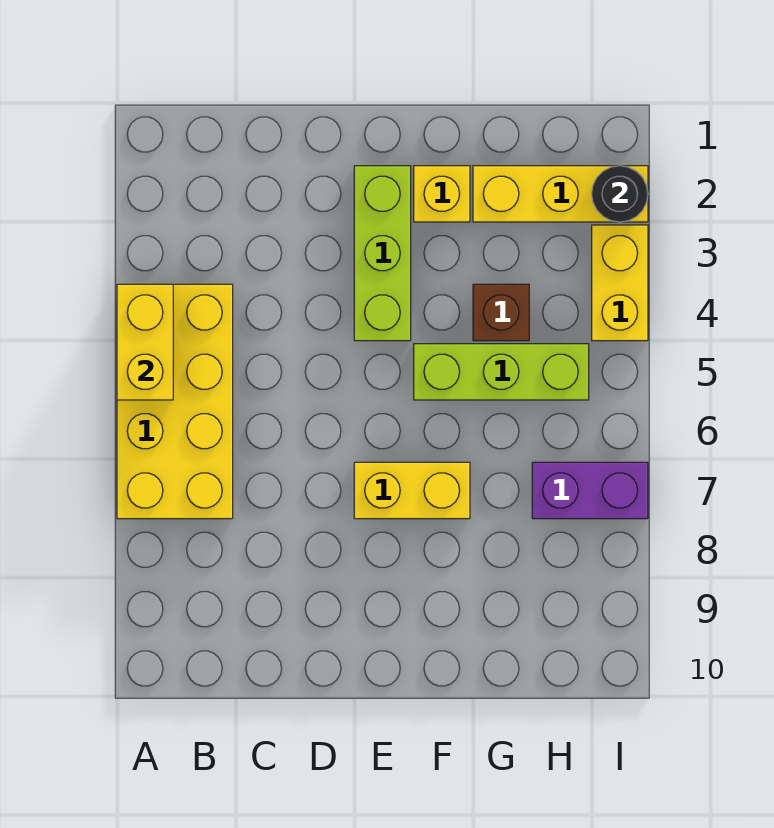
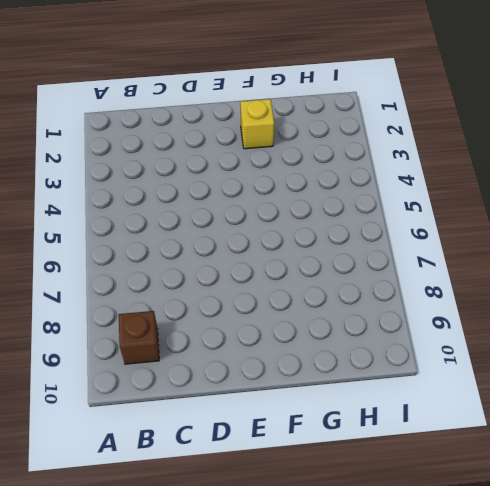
brown 1x1 brick [119,311,159,364] -> brown 1x1 brick moved to [473,284,529,341]
none -> yellow 2x4 brick [117,284,233,519]
none -> lime 1x3 brick [354,166,411,341]

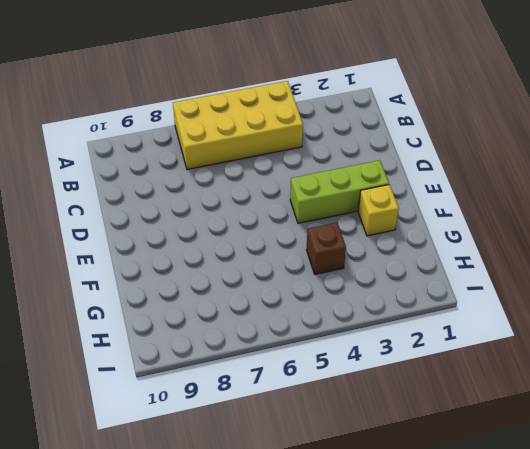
none -> yellow 1x2 brick [354,462,470,519]
none -> lime 1x3 brick [414,344,589,400]

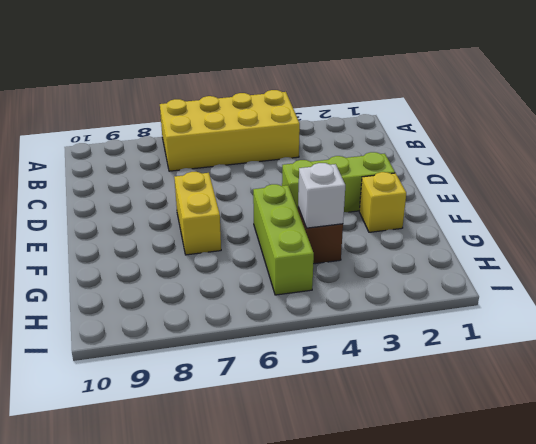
white 1x1 brick [298,163,345,228] -> none
none -> yellow 1x3 brick [473,166,648,222]
none -> purple 1x2 brick [532,462,648,519]

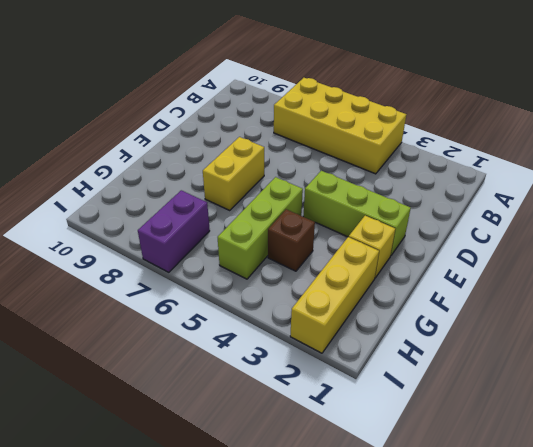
none -> yellow 1x2 brick [592,225,648,341]
none -> yellow 1x2 brick [117,284,173,400]

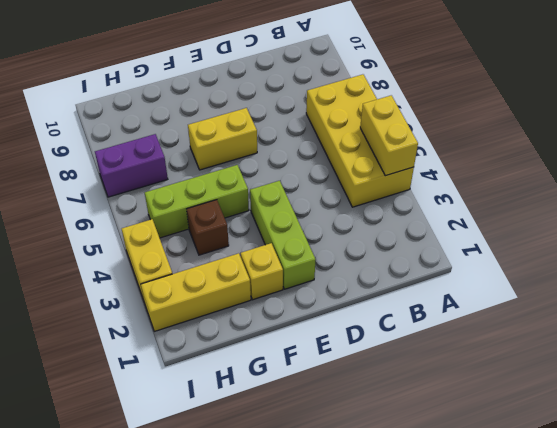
none -> black 1x1 round brick [592,166,648,222]

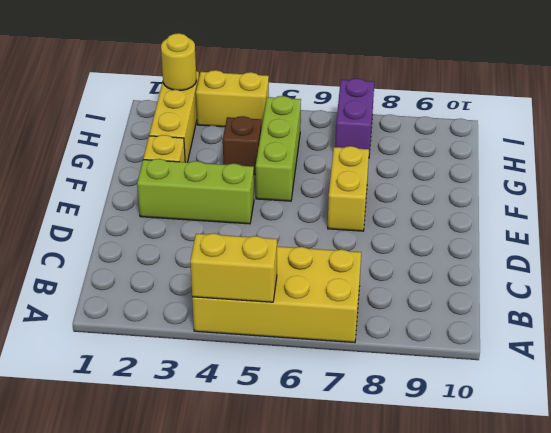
yellow 1x1 round brick [161,33,196,90] -> black 1x1 round brick [592,166,648,222]

